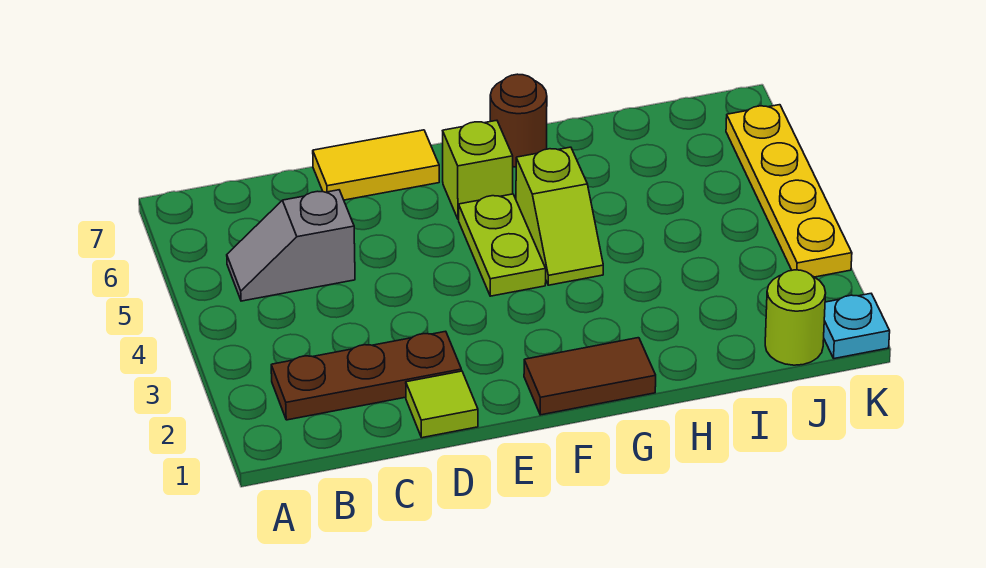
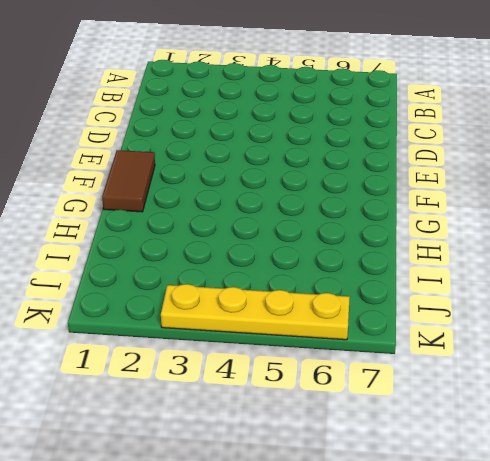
none -> brown 1x3 plate [271,331,462,420]
none -> grey 1x2 slope [227,190,355,301]
none -> lime 1x1 tile [406,371,478,438]

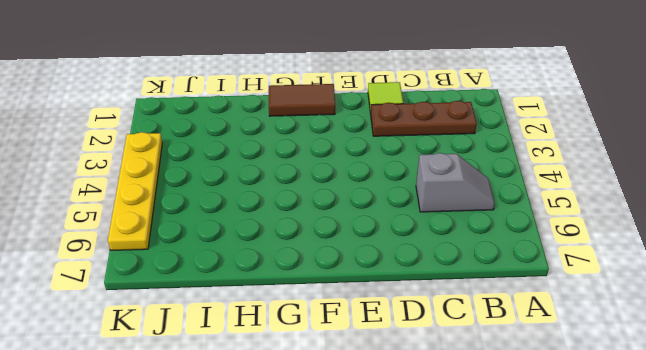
none -> yellow 1x2 tile [313,130,439,200]
none -> lime 1x2 plate [459,194,546,296]
none -> lime 1x1 brick [443,120,513,220]

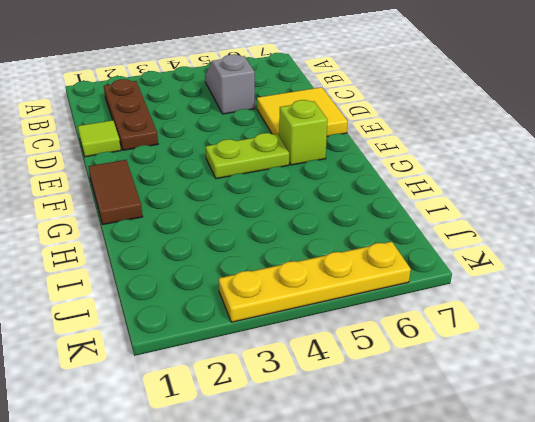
yellow 2x2 tile [257,87,348,136] -> yellow 1x2 tile [313,130,439,200]
none -> lime 1x2 slope [516,147,603,285]
none -> brown 1x1 round brick [490,74,547,167]
none -> lime 1x1 round brick [765,270,826,365]

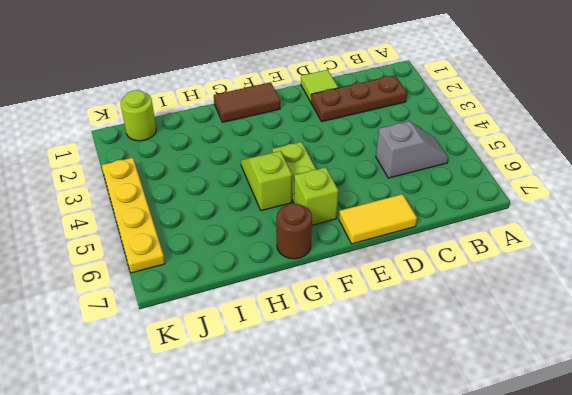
none -> cyan 1x1 plate [824,294,890,359]

